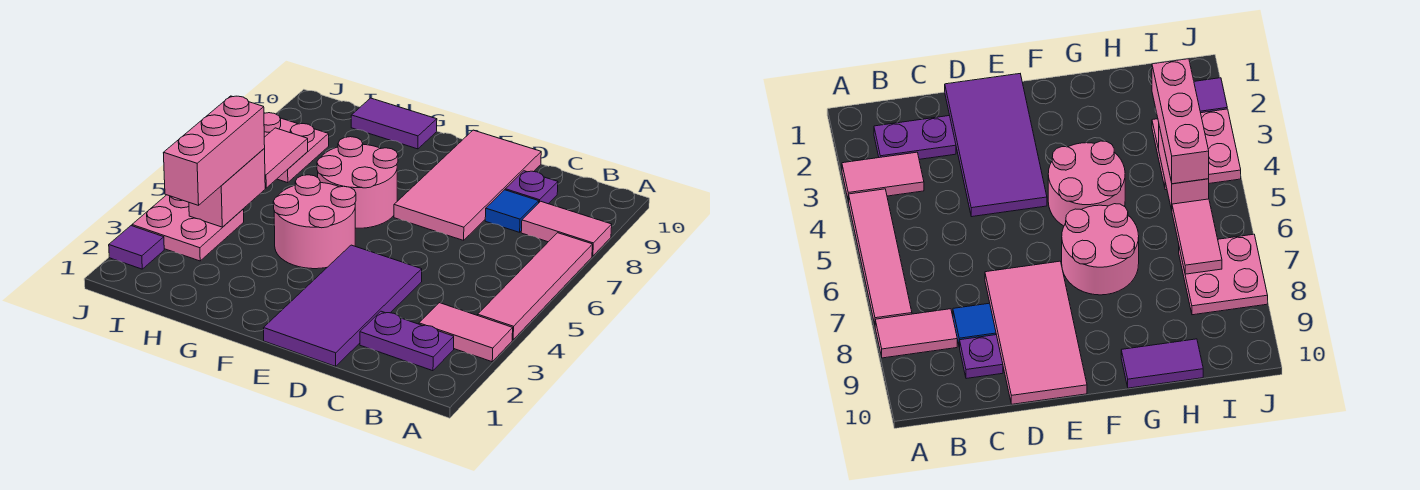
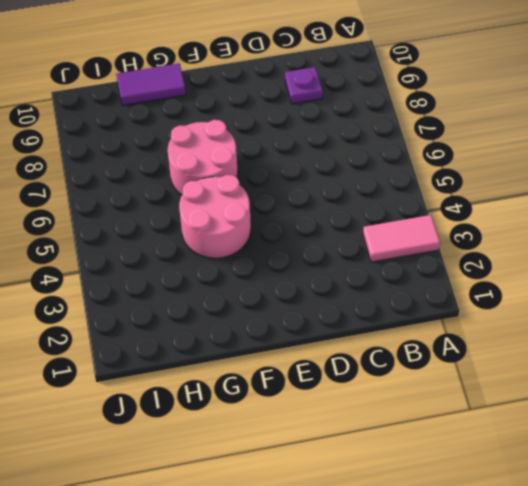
none -> pink 1x4 tile [478,233,593,340]
none -> pink 1x2 tile [521,201,612,256]
none -> purple 1x2 plate [360,311,454,371]

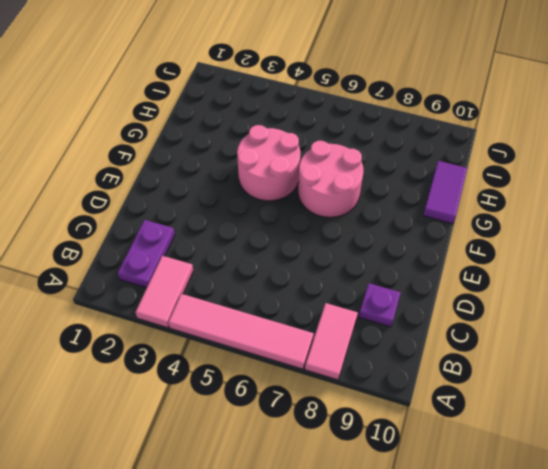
none -> blue 1x1 tile [485,190,539,232]
none -> purple 2x4 tile [264,245,422,366]
none -> pink 2x4 tile [394,130,541,240]

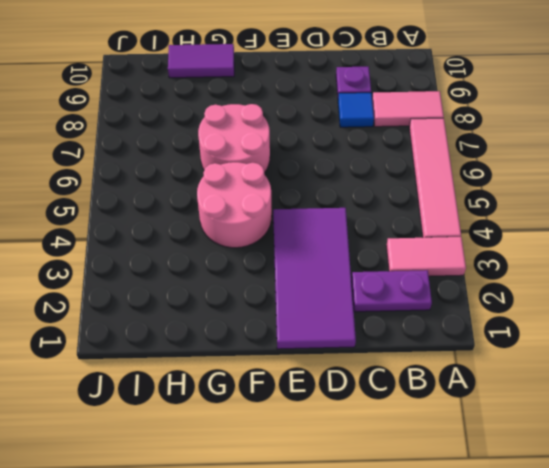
none -> pink 2x4 tile [394,130,541,240]
none -> pink 2x2 plate [132,195,244,261]
none -> pink 2x2 plate [264,113,329,183]

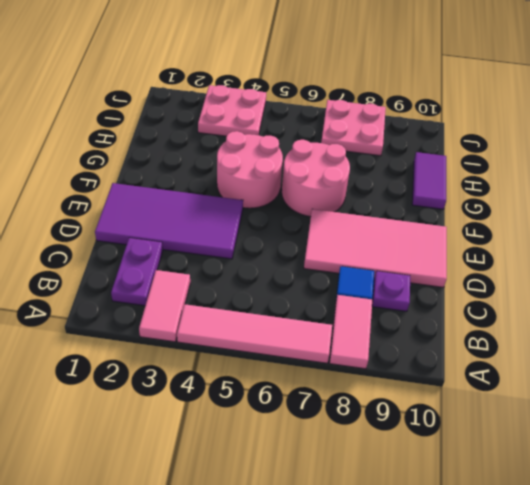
none -> purple 1x1 tile [109,226,164,269]
none -> pink 1x2 brick [189,149,265,227]
none -> pink 1x2 tile [264,128,308,188]

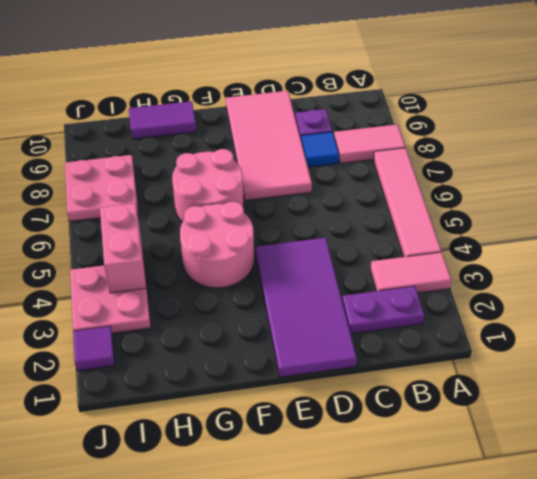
none -> pink 1x2 tile [264,128,308,188]
none -> pink 1x3 brick [163,96,265,205]

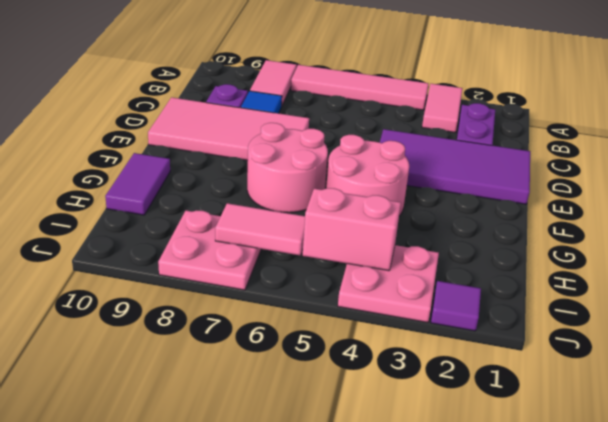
none -> pink 1x3 brick [163,96,265,205]

